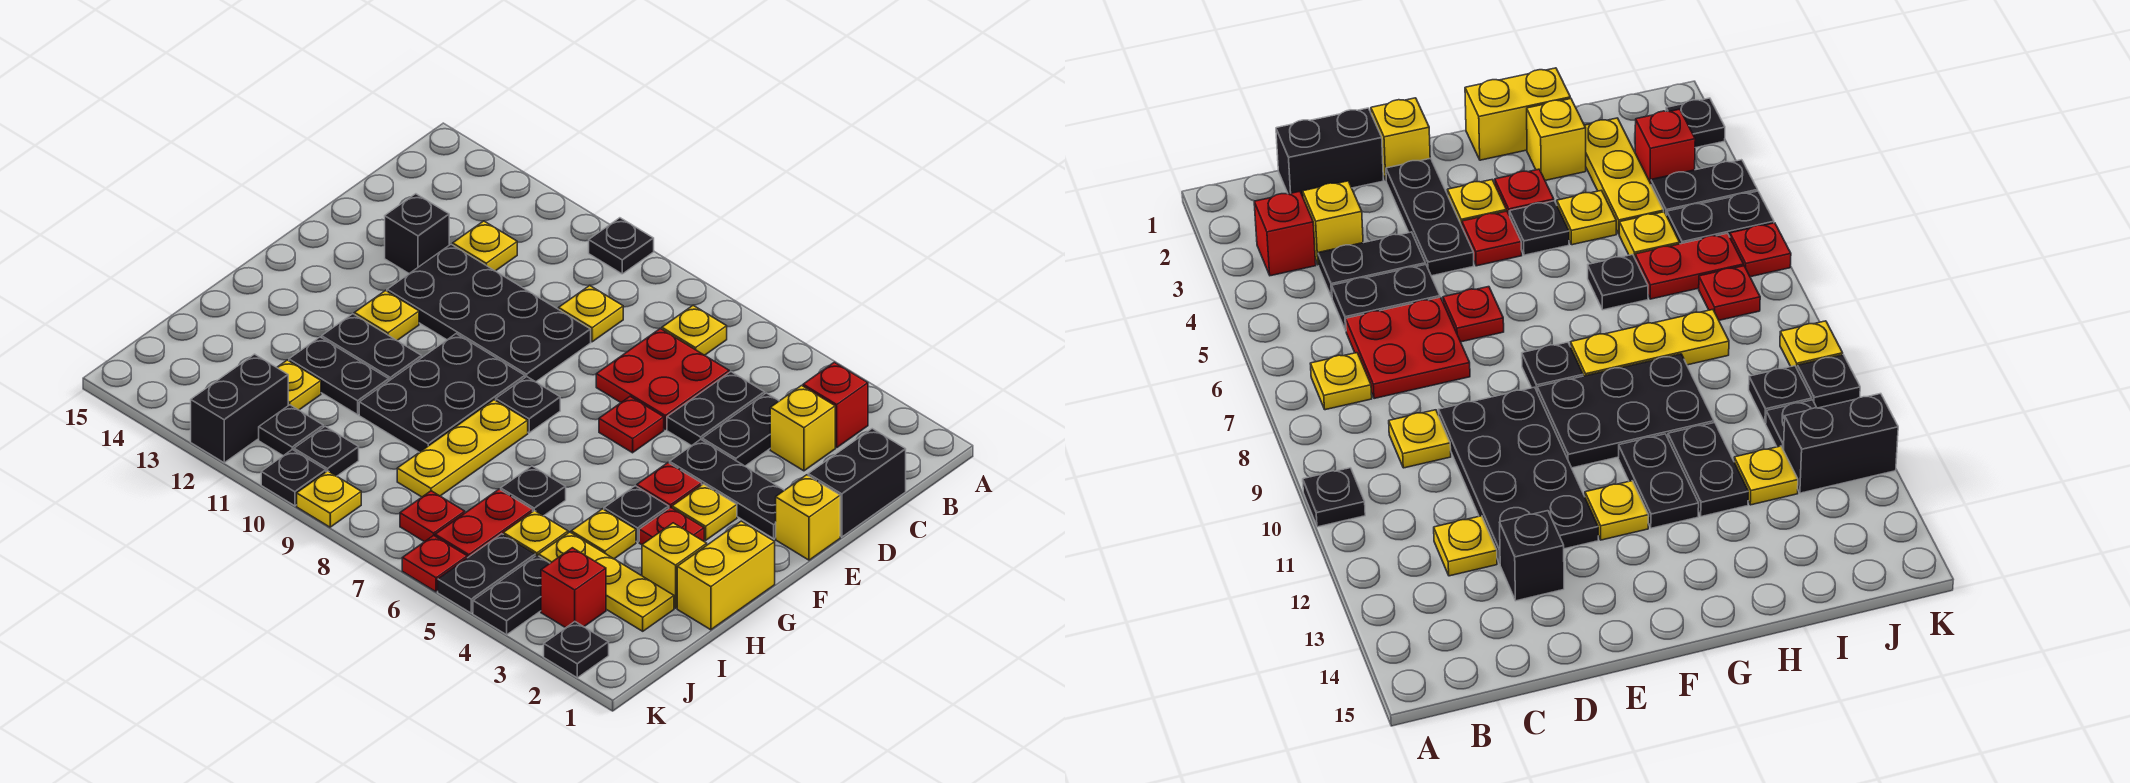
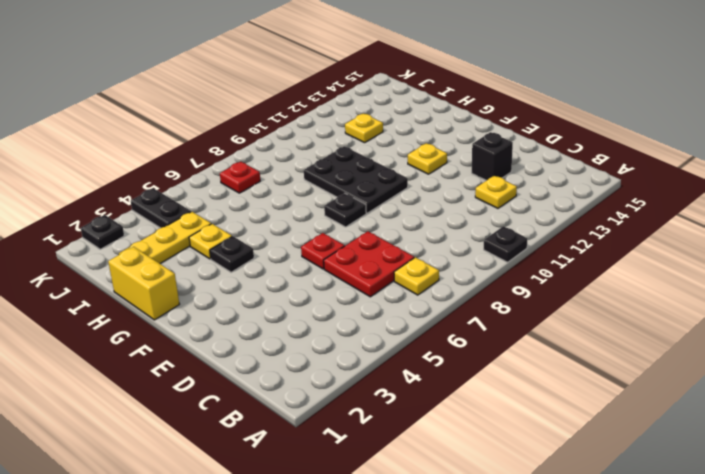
none -> red 1x1 brick [803,362,868,448]
none -> black 1x2 brick [808,429,906,537]
none -> yellow 1x1 brick [770,386,835,471]
none -> black 1x2 plate [702,393,779,466]

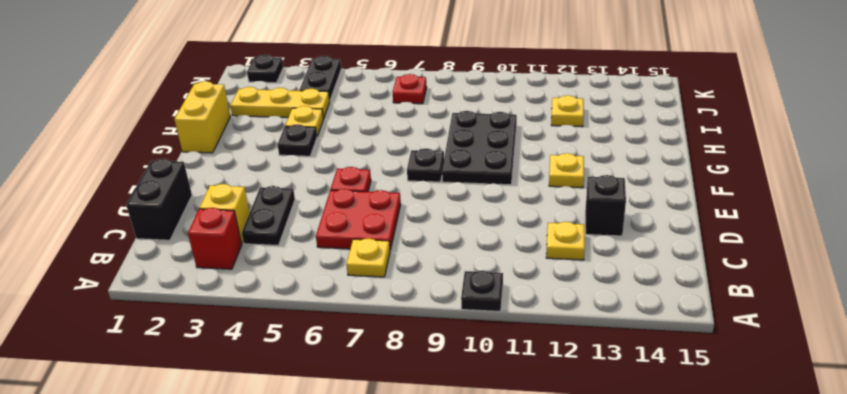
none -> black 1x2 plate [667,372,765,446]
none -> yellow 1x1 plate [559,285,623,342]
none -> black 2x4 plate [387,244,591,382]
none -> yellow 1x1 brick [776,475,840,560]

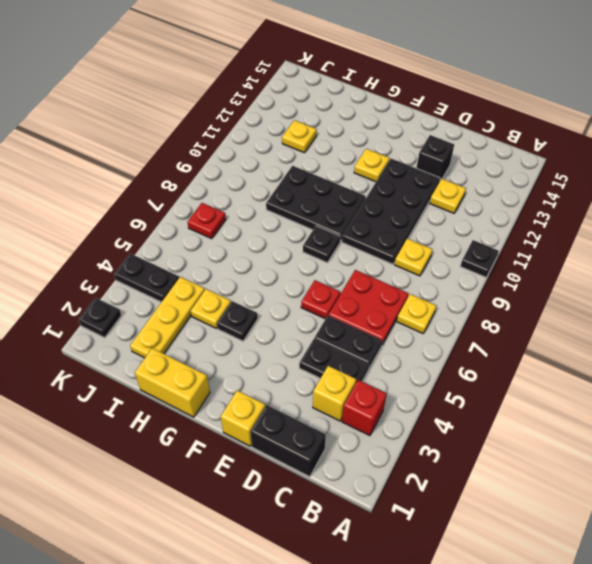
none -> black 1x3 plate [670,439,784,539]
none -> yellow 1x1 plate [672,484,737,540]
none -> red 1x1 plate [637,463,702,508]
none -> red 1x1 plate [639,507,704,545]

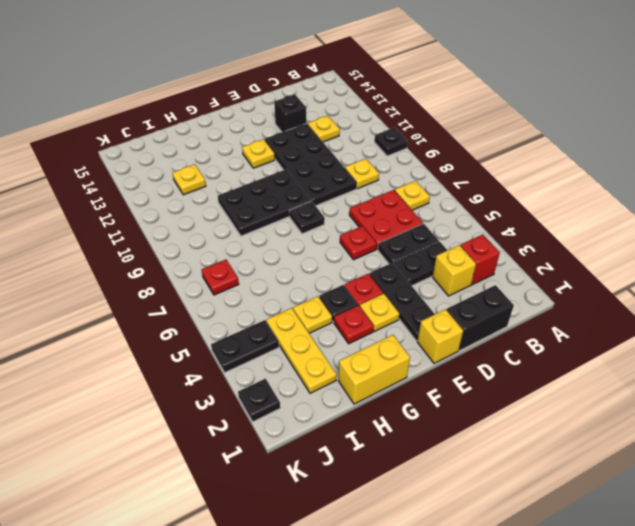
none -> yellow 1x3 plate [397,400,528,497]
none -> black 1x2 plate [322,314,422,381]
none -> yellow 1x1 brick [642,523,707,608]
none -> black 1x1 plate [501,466,566,516]

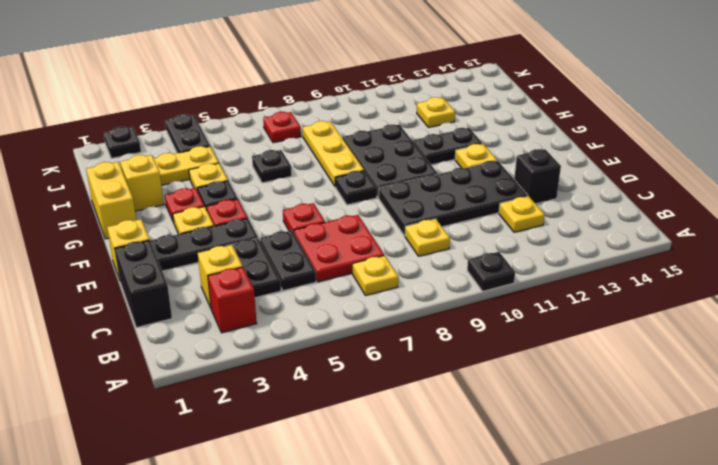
none -> black 1x2 plate [289,337,389,415]
none -> yellow 1x1 plate [503,511,568,556]
none -> red 1x2 plate [435,489,533,558]
none -> red 1x1 brick [541,548,606,628]

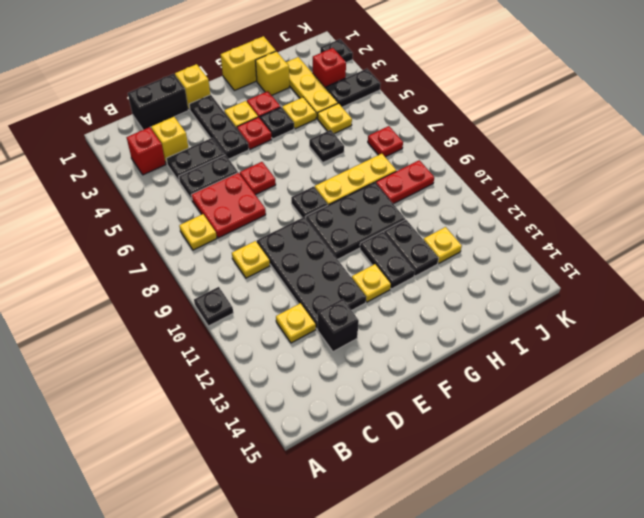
red 1x2 plate [376,160,434,204] -> red 1x2 plate moved to [435,489,533,558]
none -> black 1x2 plate [438,534,535,613]
none -> black 1x1 plate [294,426,359,476]
none -> black 1x1 plate [259,405,323,456]
none -> black 1x2 brick [191,354,288,463]

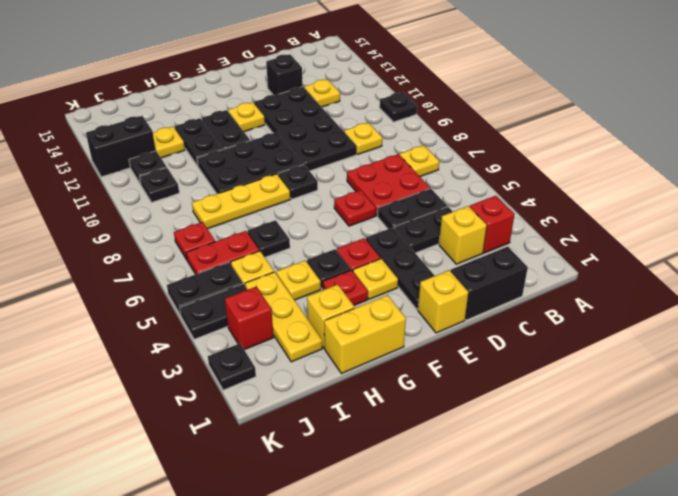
none -> red 1x1 plate [402,535,467,592]
none -> yellow 1x1 plate [297,471,361,527]
none -> black 1x1 plate [261,449,326,506]

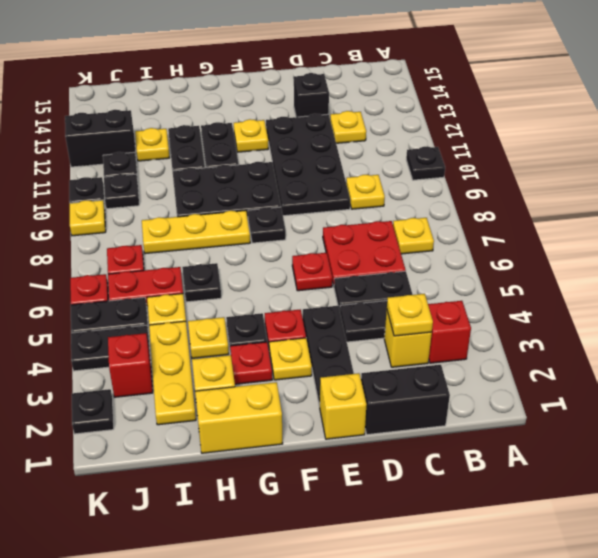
yellow 1x1 plate [387,294,433,336] -> none

